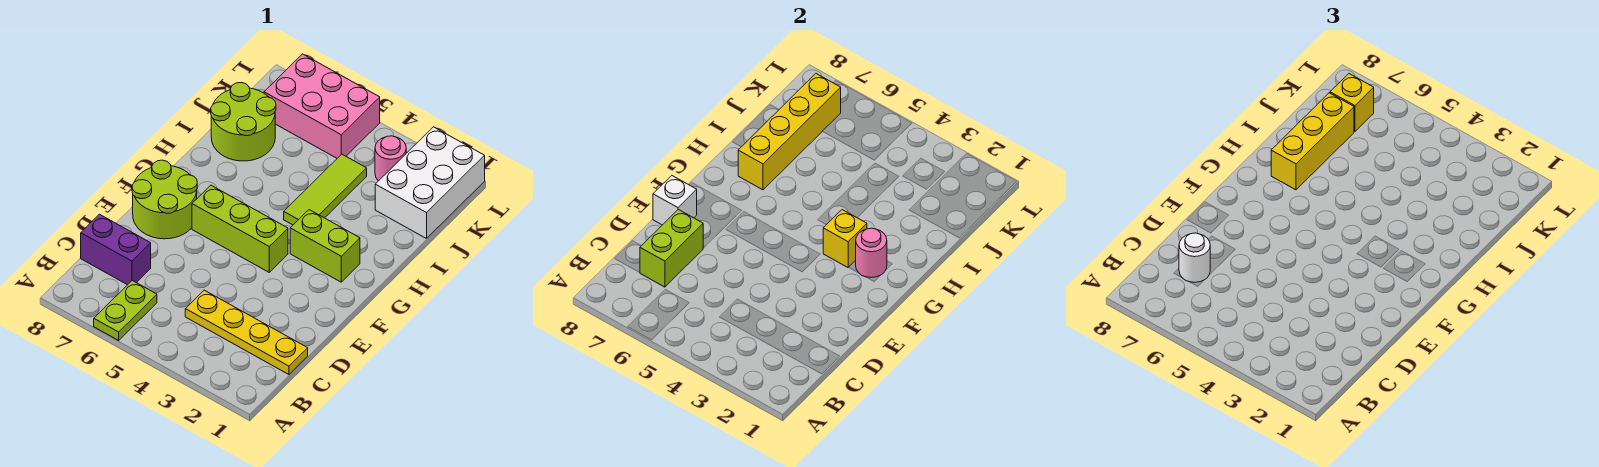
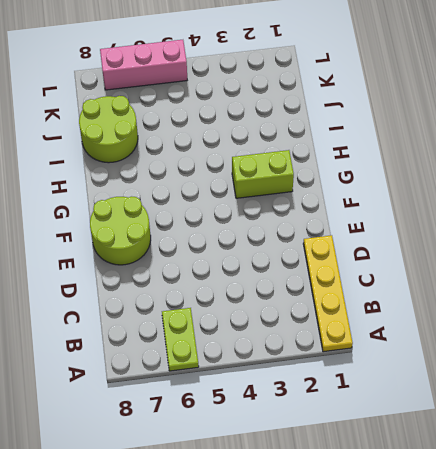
yellow 1x4 plate [303,235,353,352] -> yellow 1x4 plate turned to [185,290,308,374]
pink 1x3 brick [100,40,187,90] -> pink 2x3 brick [264,54,380,158]
none -> purple 1x2 brick [81,214,151,285]
none -> lime 1x3 brick [192,185,288,272]
none -> lime 1x3 tile [284,154,367,225]

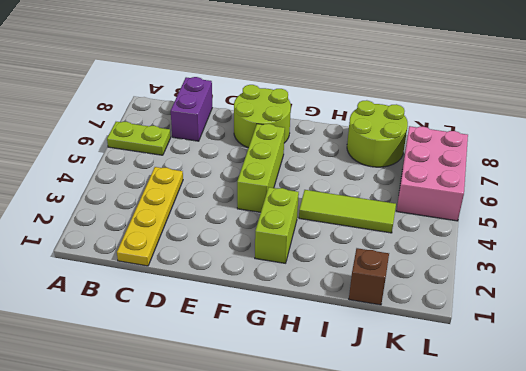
brown 1x1 brick [349,248,389,305] -> white 2x3 brick [375,127,485,239]
none -> pink 1x1 round brick [375,136,406,181]
none -> lime 1x2 brick [640,209,704,287]
none -> white 1x1 brick [653,176,697,225]

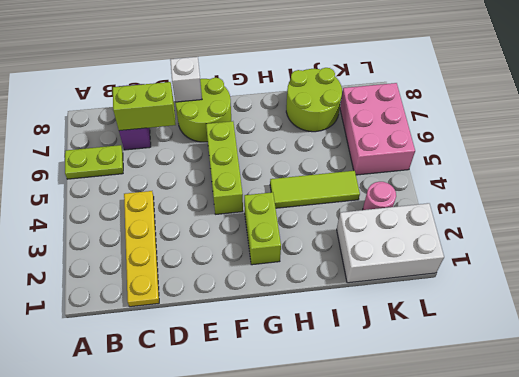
none -> pink 1x1 round brick [856,228,887,278]
none -> yellow 1x1 brick [823,210,867,267]
none -> yellow 1x4 brick [738,74,841,190]

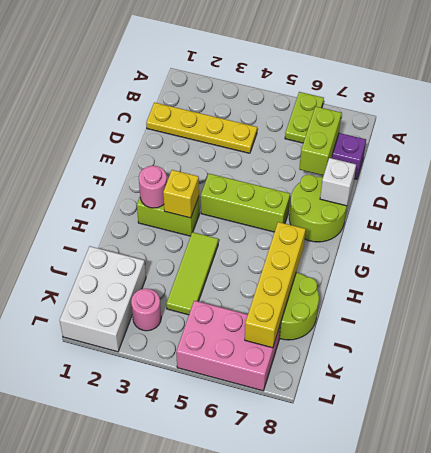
none -> white 1x1 round brick [1179,233,1210,282]
none -> yellow 1x3 brick [1271,93,1354,190]
none -> yellow 1x1 brick [1330,74,1374,132]

